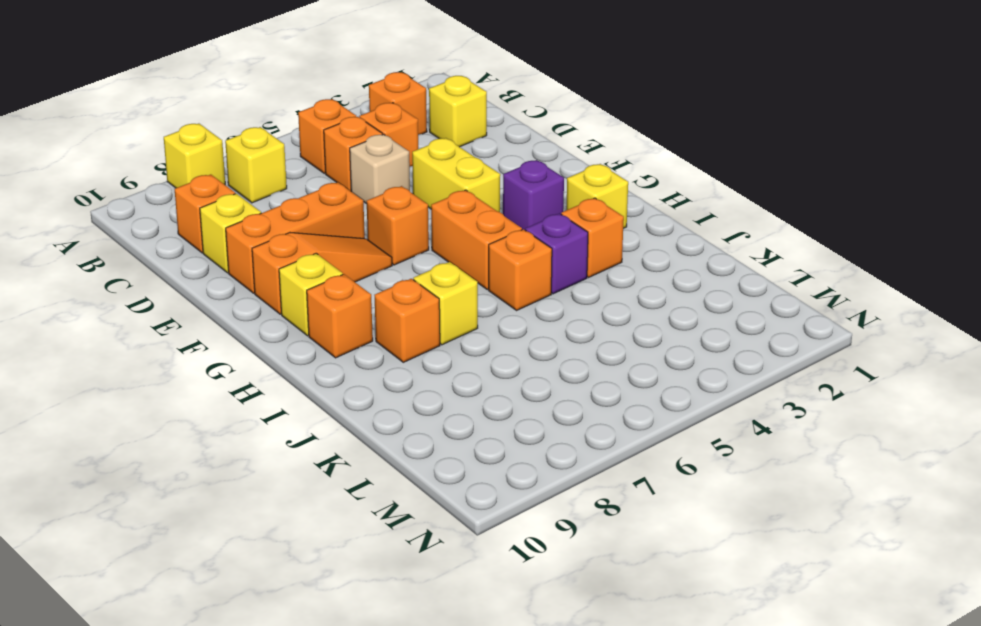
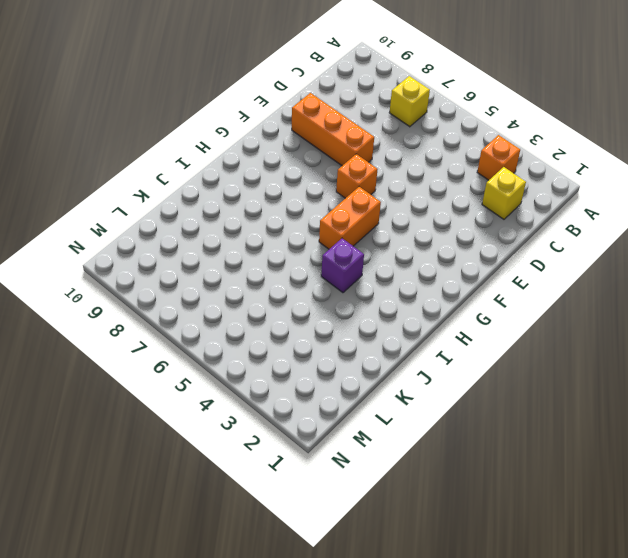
none -> yellow 1x1 brick [164,124,225,188]
none -> orange 1x1 brick [298,99,356,173]
none -> orange 1x1 brick [359,103,418,166]

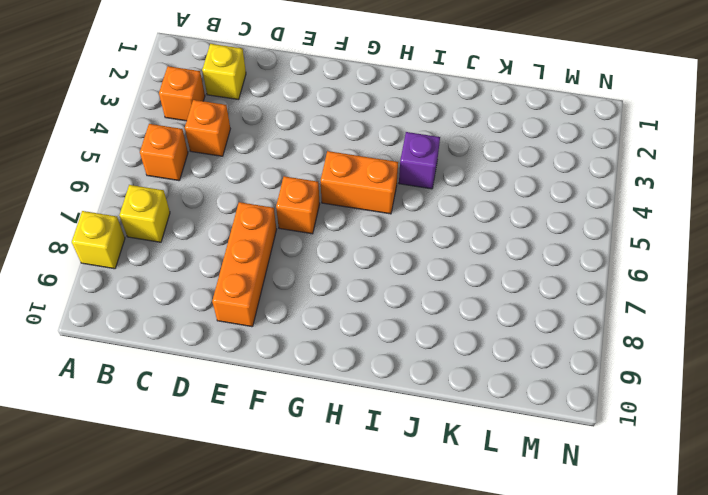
none -> orange 1x1 brick [324,117,383,191]
none -> orange 1x1 brick [175,175,235,253]
none -> tan 1x1 brick [350,134,410,204]

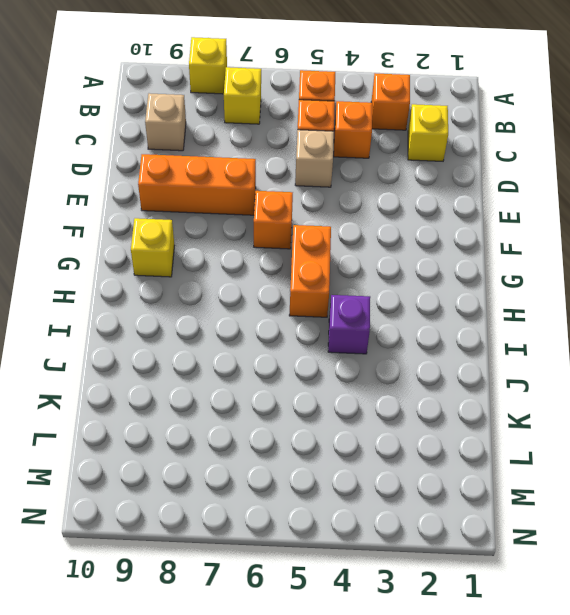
tan 1x1 brick [145,93,186,151] -> orange 1x1 brick [175,175,235,253]
none -> yellow 1x1 brick [200,194,261,273]
none -> yellow 1x2 brick [412,138,500,212]
none -> orange 1x3 slope [252,233,392,314]

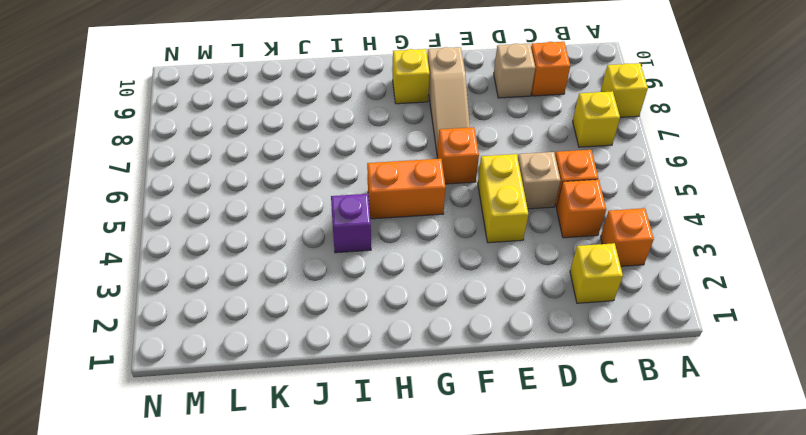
tan 1x1 brick [494,44,535,98] -> yellow 1x1 brick [200,194,261,273]
yellow 1x2 brick [478,154,528,243] -> yellow 1x2 brick turned to [412,138,500,212]
tan 1x3 slope [427,47,470,154] -> orange 1x3 slope [252,233,392,314]
none -> orange 1x1 brick [298,99,356,173]
none -> orange 1x3 brick [226,182,365,293]
none -> purple 1x1 brick [503,160,564,230]

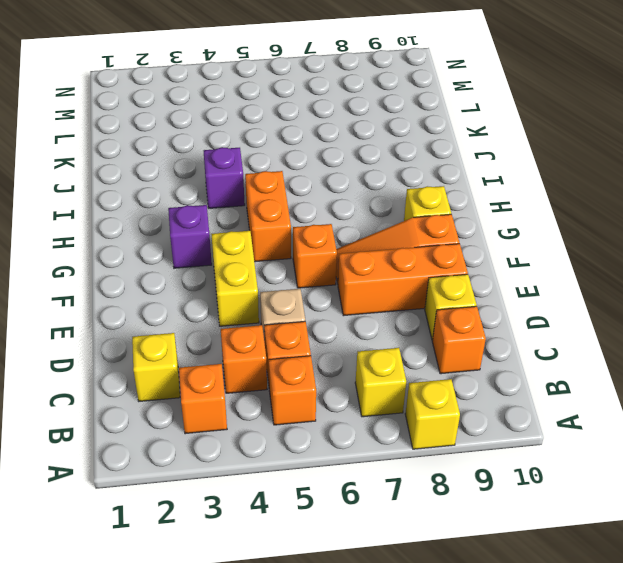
none -> yellow 1x1 brick [567,164,628,228]
none -> orange 1x1 brick [307,274,373,358]
none -> orange 1x1 brick [561,198,624,277]

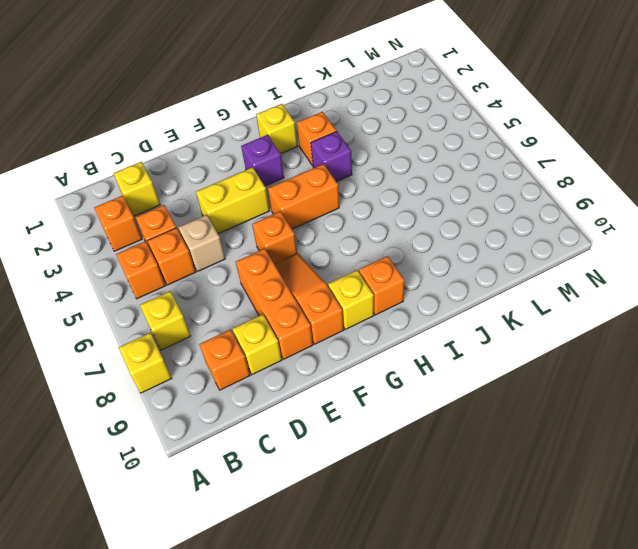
none -> orange 1x1 brick [489,229,552,310]
none -> yellow 1x1 brick [413,262,478,345]
none -> orange 1x1 brick [375,279,440,362]

